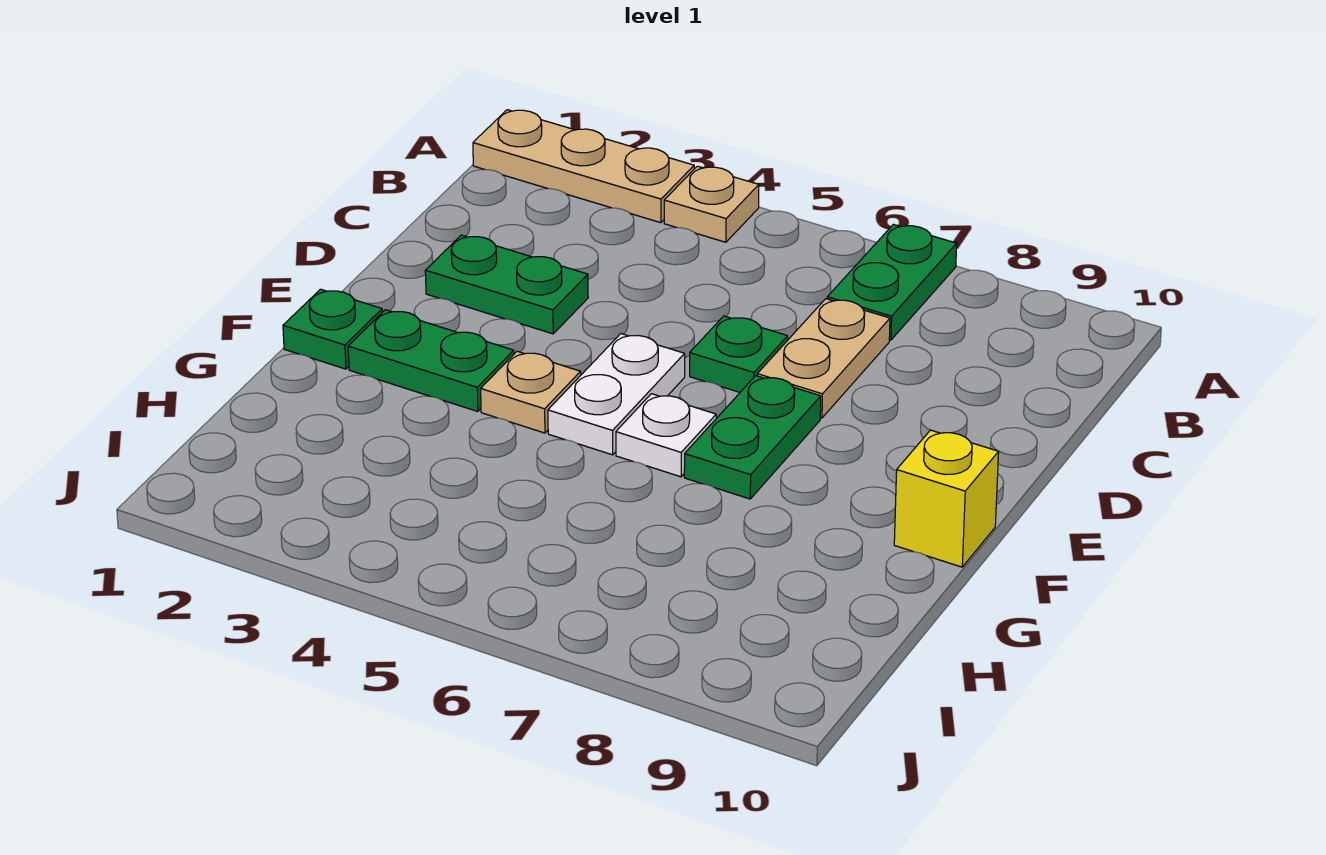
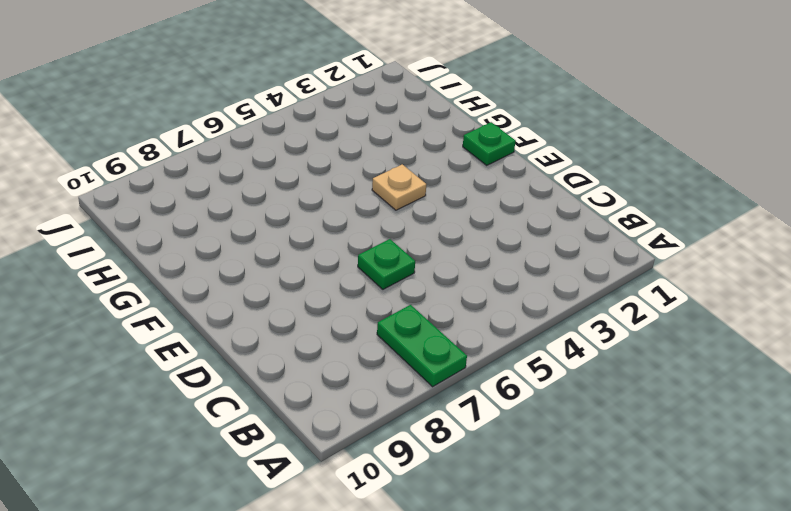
none -> tan 1x3 plate [473,110,694,223]
none -> tan 1x1 plate [664,166,759,242]
none -> tan 1x2 plate [757,299,890,418]

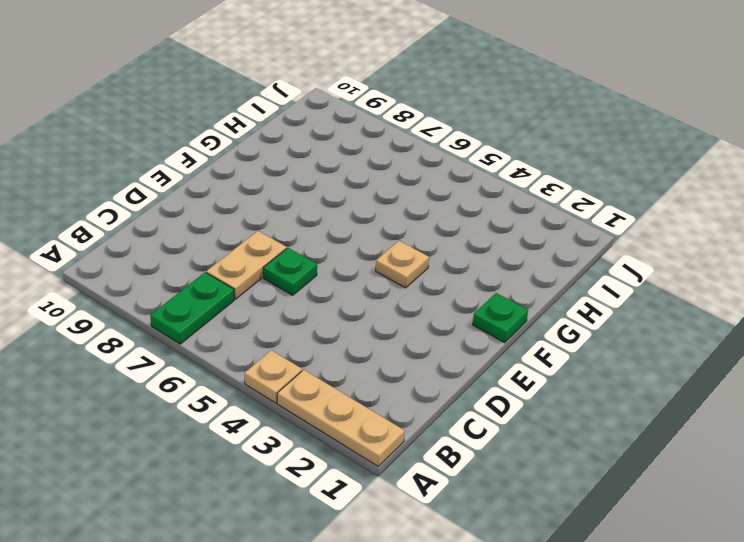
none -> green 1x2 plate [425,235,588,334]
none -> white 1x2 plate [548,334,685,455]
none -> green 1x2 plate [684,376,821,499]

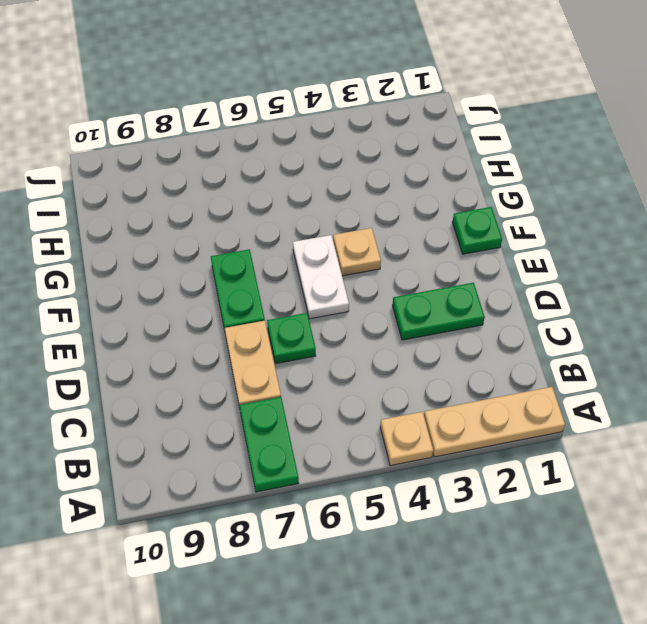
none -> green 1x2 plate [348,310,514,412]
none -> white 1x1 plate [616,394,716,477]
none -> yellow 1x1 brick [894,430,999,567]

